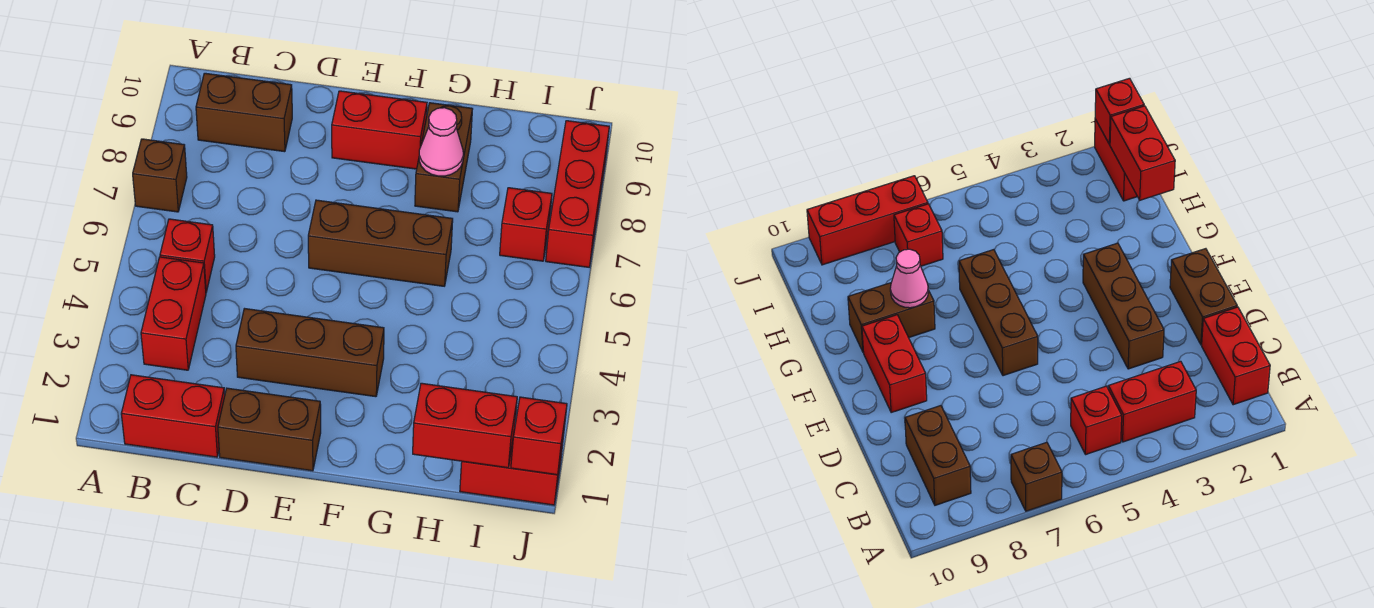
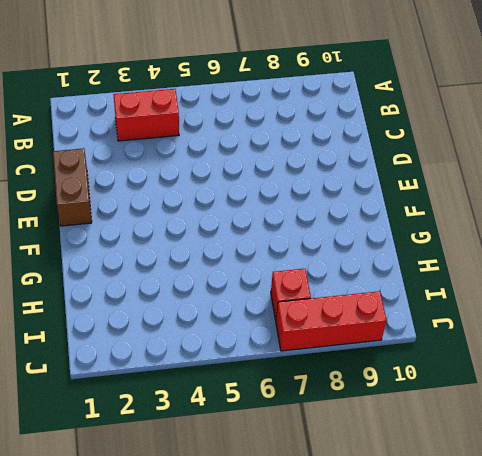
none -> brown 1x1 brick [133,139,187,212]
none -> red 1x2 brick [121,375,225,457]
none -> red 1x1 brick [160,219,215,292]

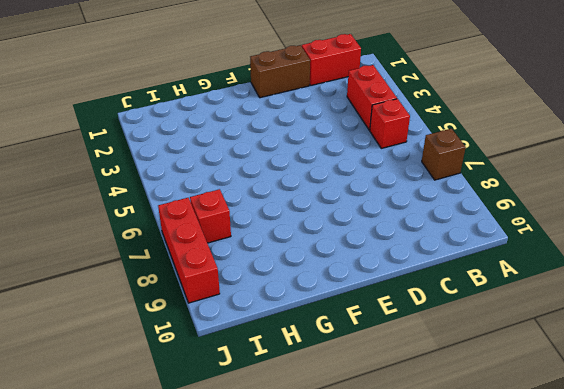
none -> brown 1x2 brick [196,73,292,152]
none -> brown 1x3 brick [236,309,384,397]
none -> brown 1x3 brick [308,200,453,286]

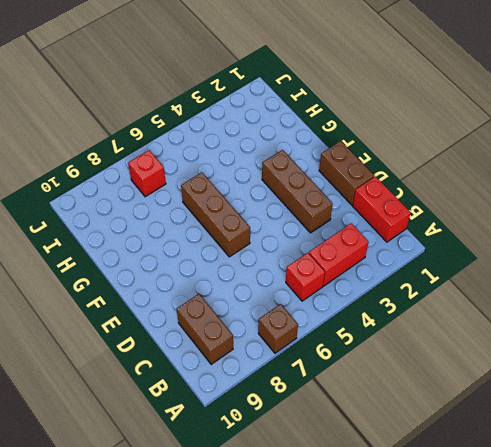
none -> red 1x2 brick [332,91,427,169]
none -> brown 1x2 brick [415,103,472,212]
none -> red 1x2 brick [460,442,563,505]

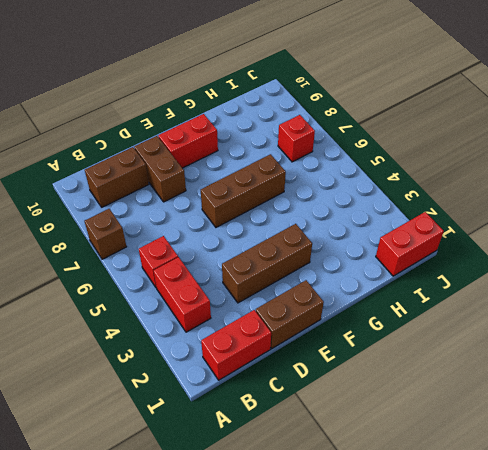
brown 1x2 brick [134,136,186,202] -> brown 1x2 brick moved to [415,103,472,212]
none -> red 1x3 brick [546,121,609,267]
none -> pink 1x1 cone [419,108,463,176]
none -> red 1x2 brick [413,383,517,468]

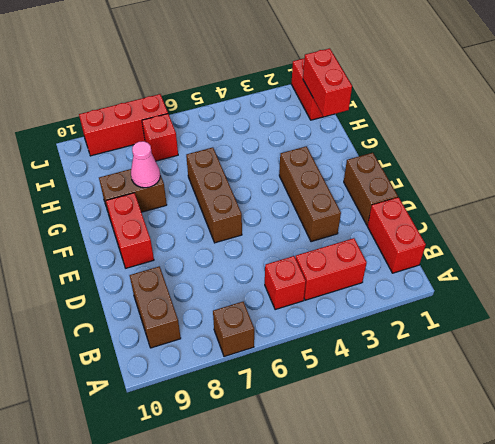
none -> red 1x1 brick [511,397,567,475]

